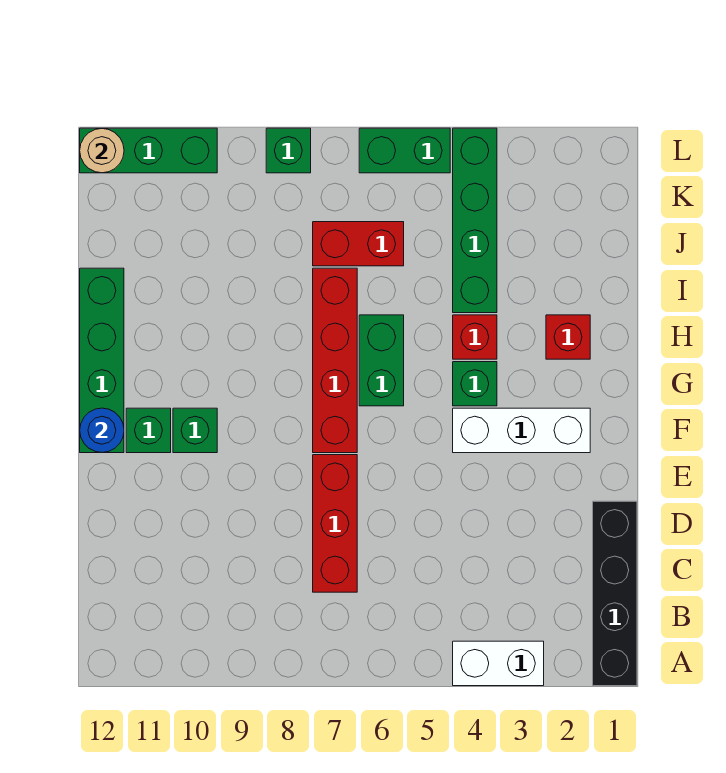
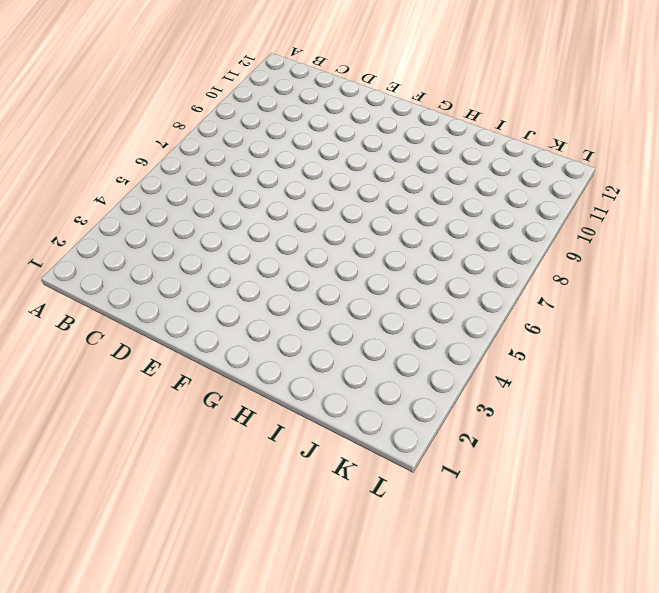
none -> black 1x4 brick [593,501,637,686]
none -> white 1x2 brick [453,641,544,686]
none -> red 1x3 brick [313,455,357,592]

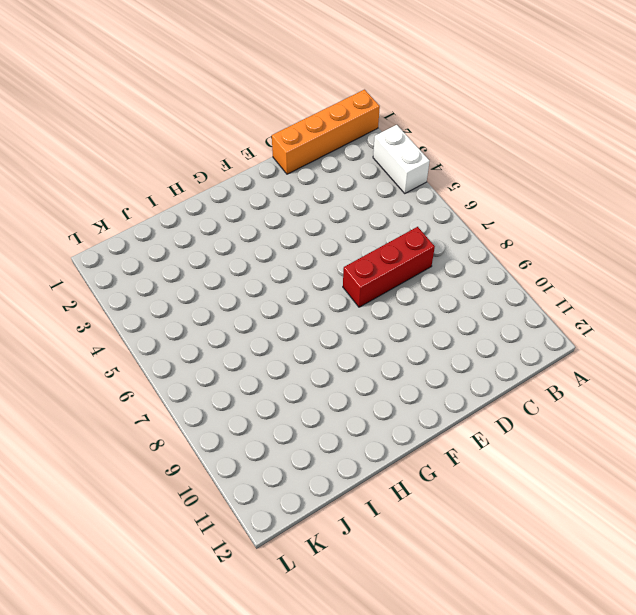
orange 1x4 brick [272,90,380,174] -> black 1x4 brick [593,501,637,686]
none -> white 1x3 brick [453,408,590,453]
none -> red 1x4 brick [313,268,357,453]
none -> green 1x1 brick [173,408,217,453]

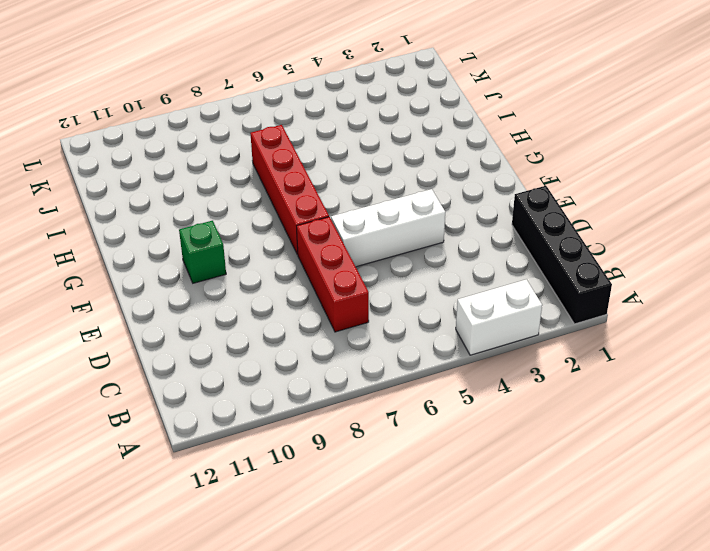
white 1x3 brick [331,189,445,267] -> white 1x3 brick moved to [453,408,590,453]
none -> green 1x1 brick [126,408,171,453]
none -> green 1x4 brick [80,268,124,453]
none -> green 1x1 brick [453,362,497,406]

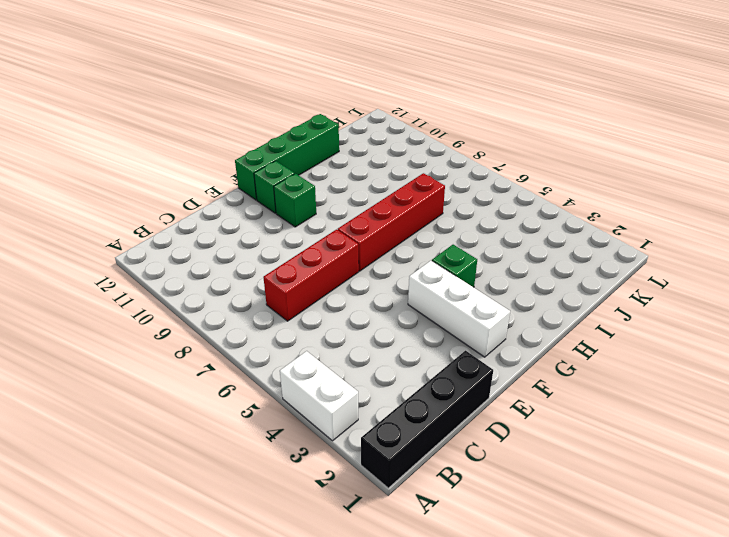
none -> green 1x2 brick [359,315,404,406]
none -> red 1x1 brick [546,315,590,359]
none -> red 1x1 brick [453,315,497,359]

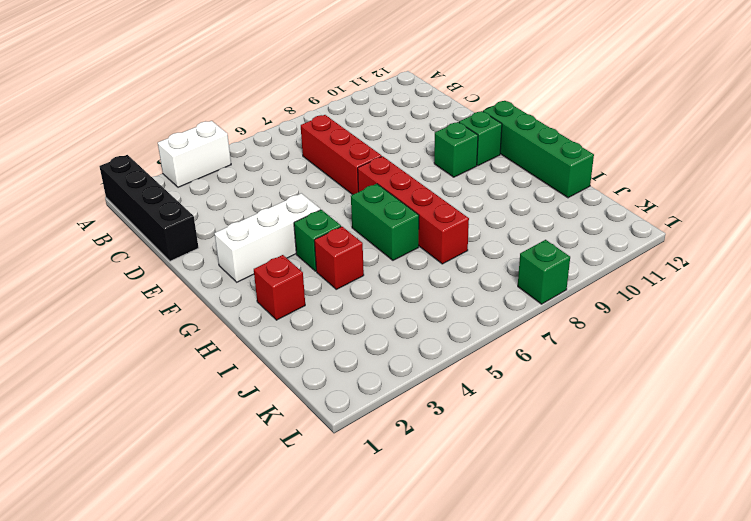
none -> green 1x4 brick [453,128,497,313]
none -> red 1x2 brick [313,222,404,266]
none -> green 1x2 brick [359,128,450,173]

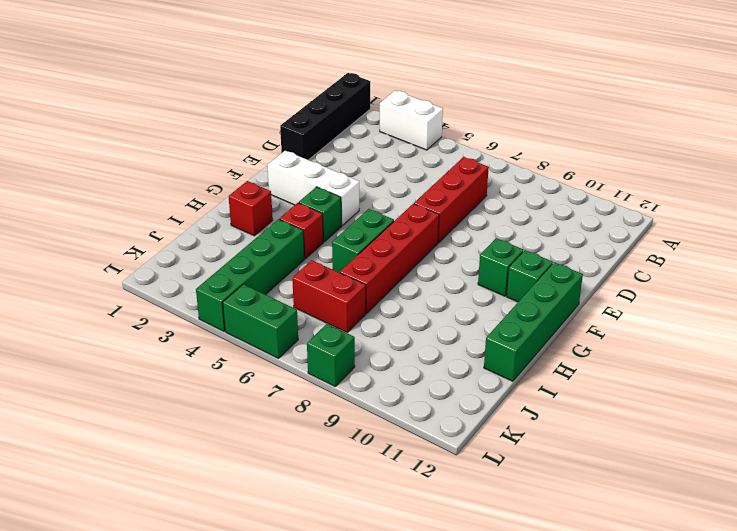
none -> green 1x3 brick [80,128,217,173]
none -> blue 1x1 round brick [80,408,124,453]
none -> tan 1x1 round brick [80,128,124,173]

